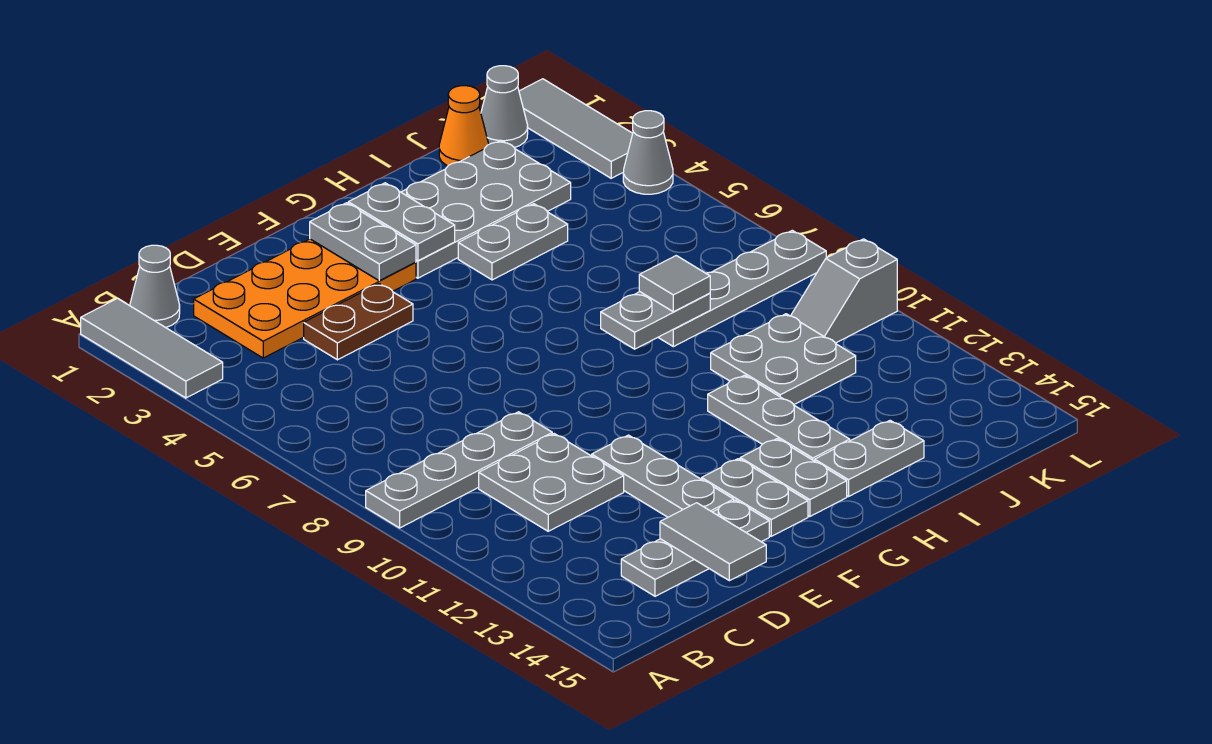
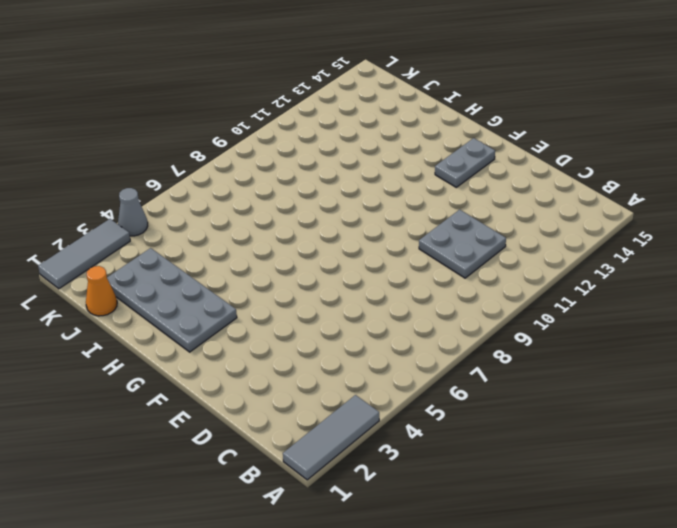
none -> grey 1x4 plate [366,412,552,528]
none -> grey 1x1 cone [130,245,180,328]
none -> orange 2x4 plate [194,239,416,358]

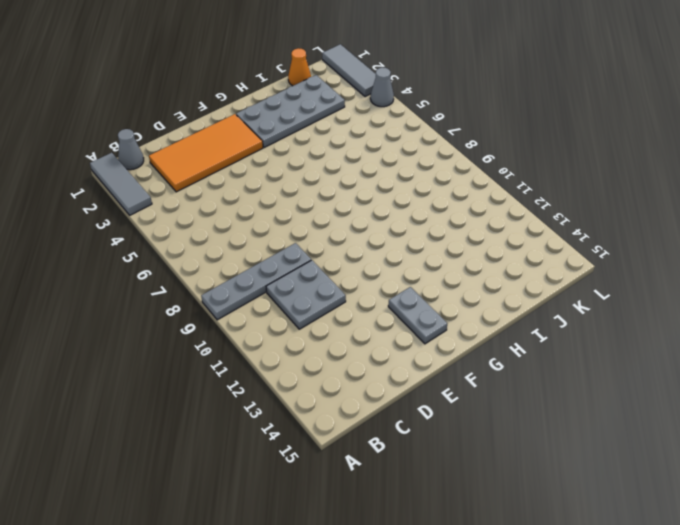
orange 2x4 tile [149,114,263,192] -> orange 2x4 plate [194,239,416,358]
none -> grey 1x3 plate [621,500,769,596]
none -> brown 1x2 plate [304,284,413,360]
none -> grey 1x3 plate [592,435,734,517]

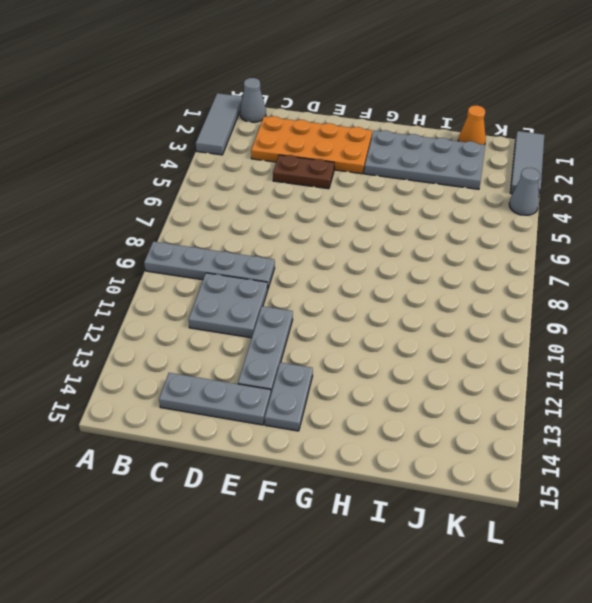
none -> grey 1x2 plate [740,439,847,516]
none -> grey 1x2 plate [458,204,568,280]
none -> grey 1x3 plate [708,375,850,461]

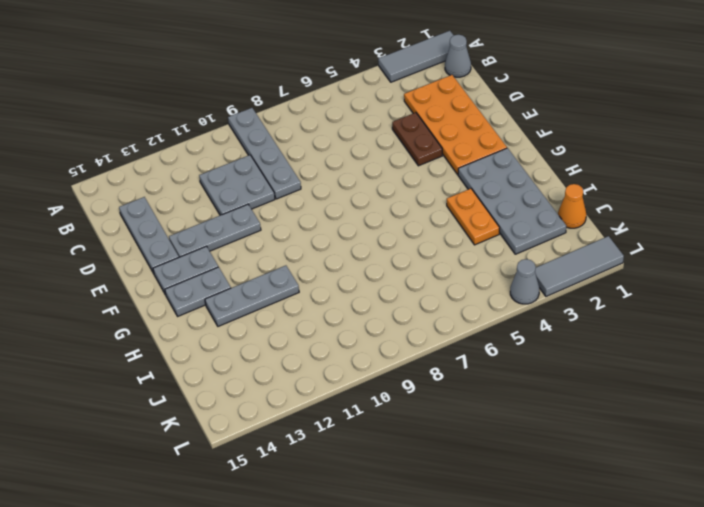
orange 1x2 plate [447,189,500,245] -> grey 1x2 plate [458,204,568,280]
none -> grey 1x2 plate [815,420,924,497]
none -> grey 1x4 plate [658,230,826,347]
none -> grey 2x2 plate [711,314,856,405]

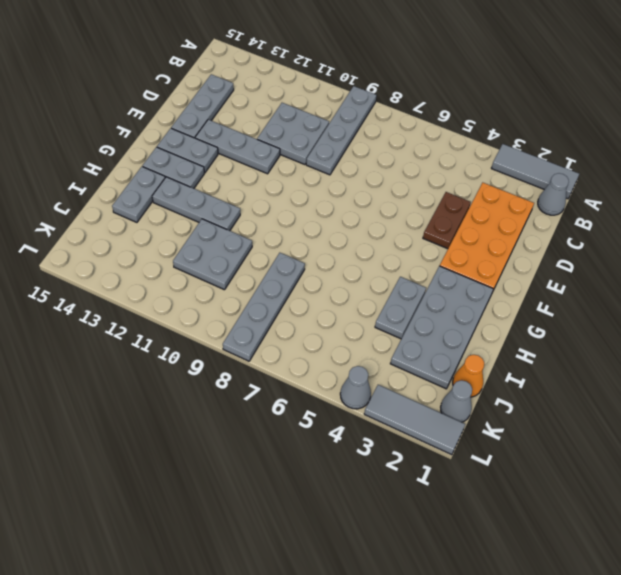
none -> grey 1x2 slope [791,239,897,343]
none -> grey 1x2 tile [660,503,766,581]
none -> grey 1x2 plate [310,203,416,281]

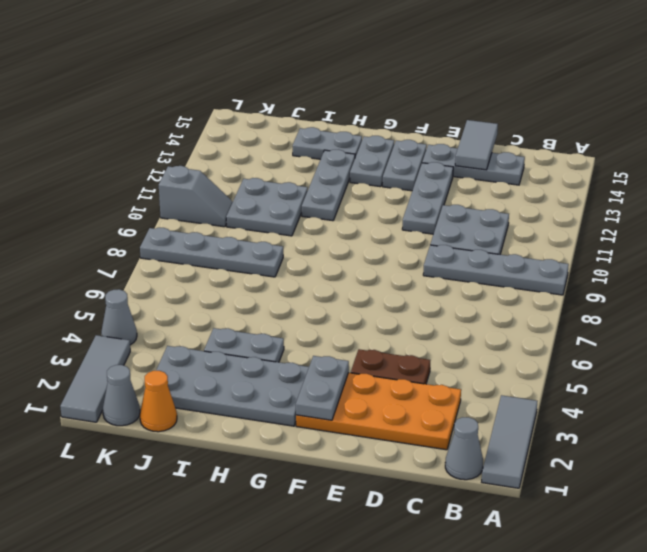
none -> grey 1x2 plate [348,183,455,261]
none -> grey 1x2 plate [601,292,710,349]
none -> grey 1x1 tile [639,256,710,312]

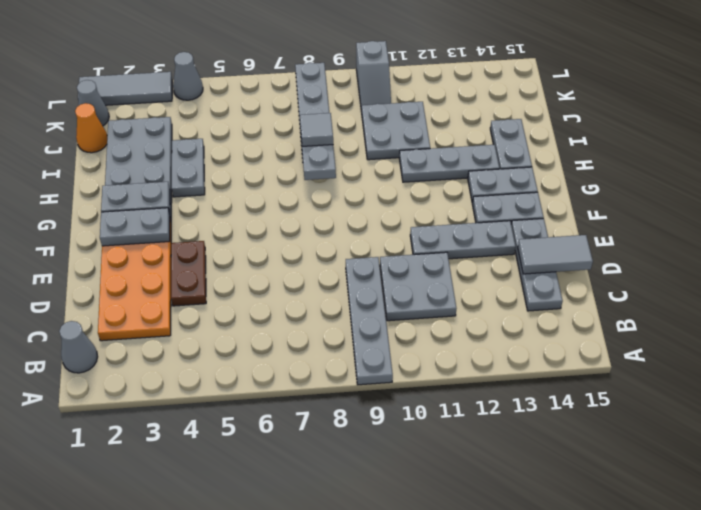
none -> grey 1x3 tile [81,298,223,398]

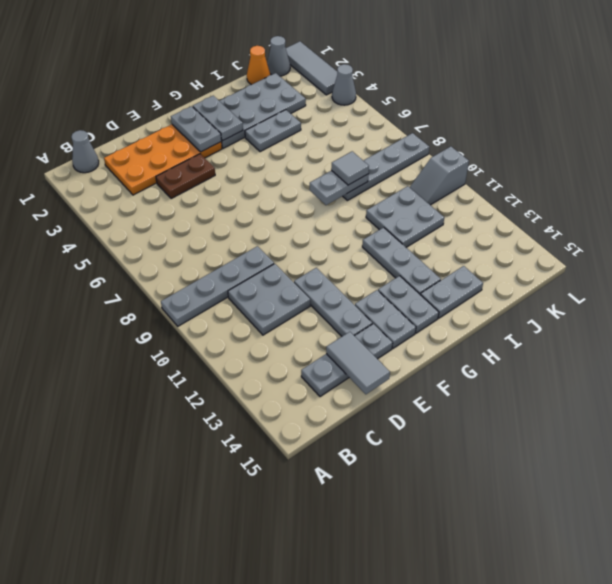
none -> grey 1x3 tile [81,298,223,398]

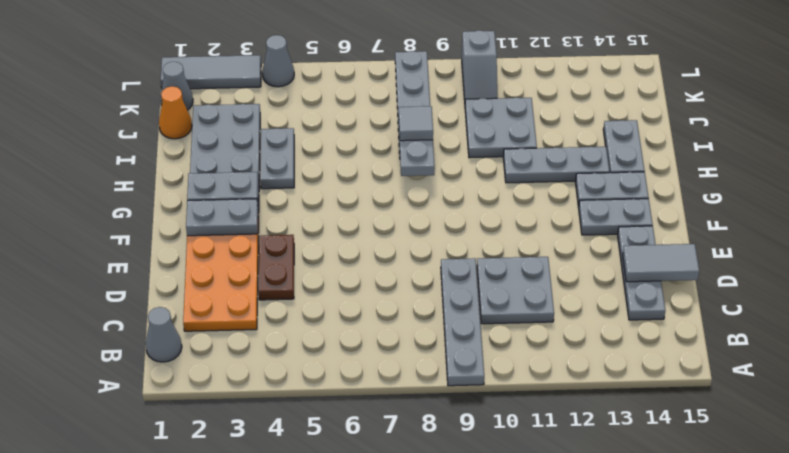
none -> grey 1x3 tile [81,298,223,398]
none -> grey 1x3 plate [592,435,734,517]

